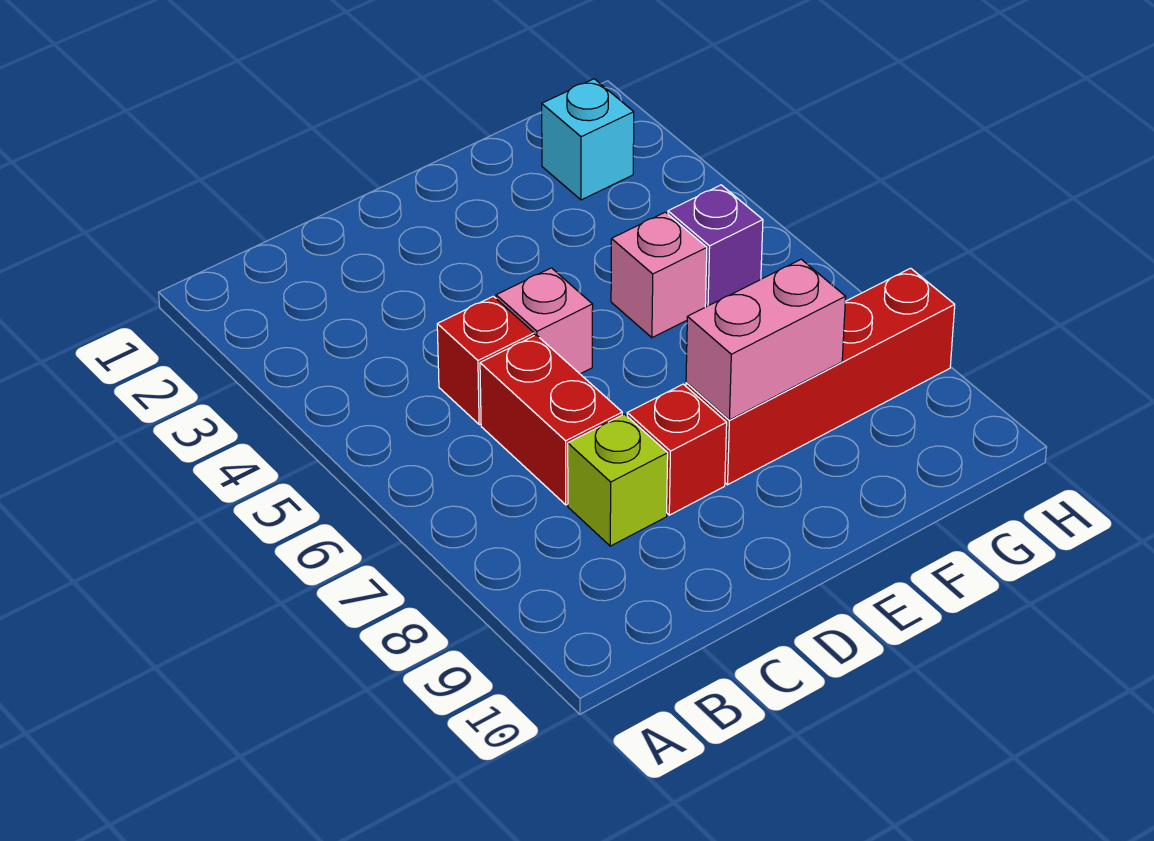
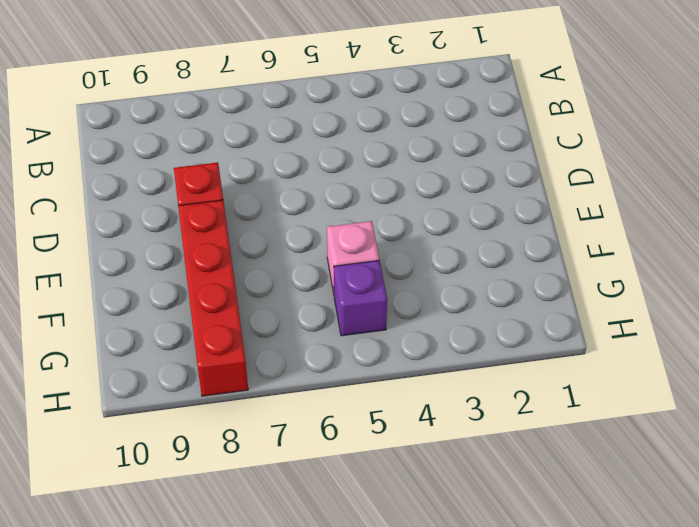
none -> red 1x1 brick [437,296,534,425]
none -> red 1x2 brick [480,335,622,505]

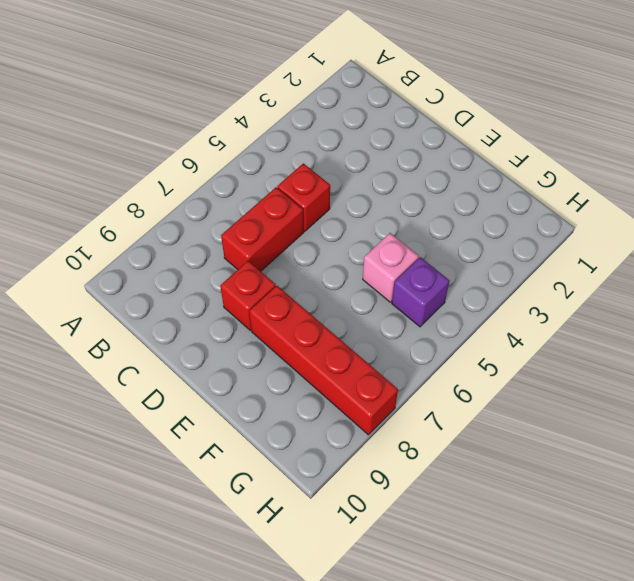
none -> lime 1x1 brick [568,414,668,546]
none -> pink 1x1 brick [496,268,593,374]

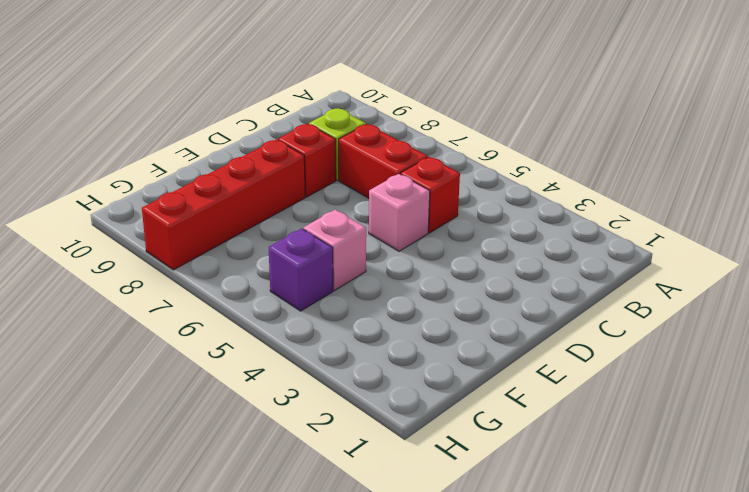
none -> cyan 1x1 brick [542,79,634,200]
none -> pink 1x2 brick [686,259,846,420]

